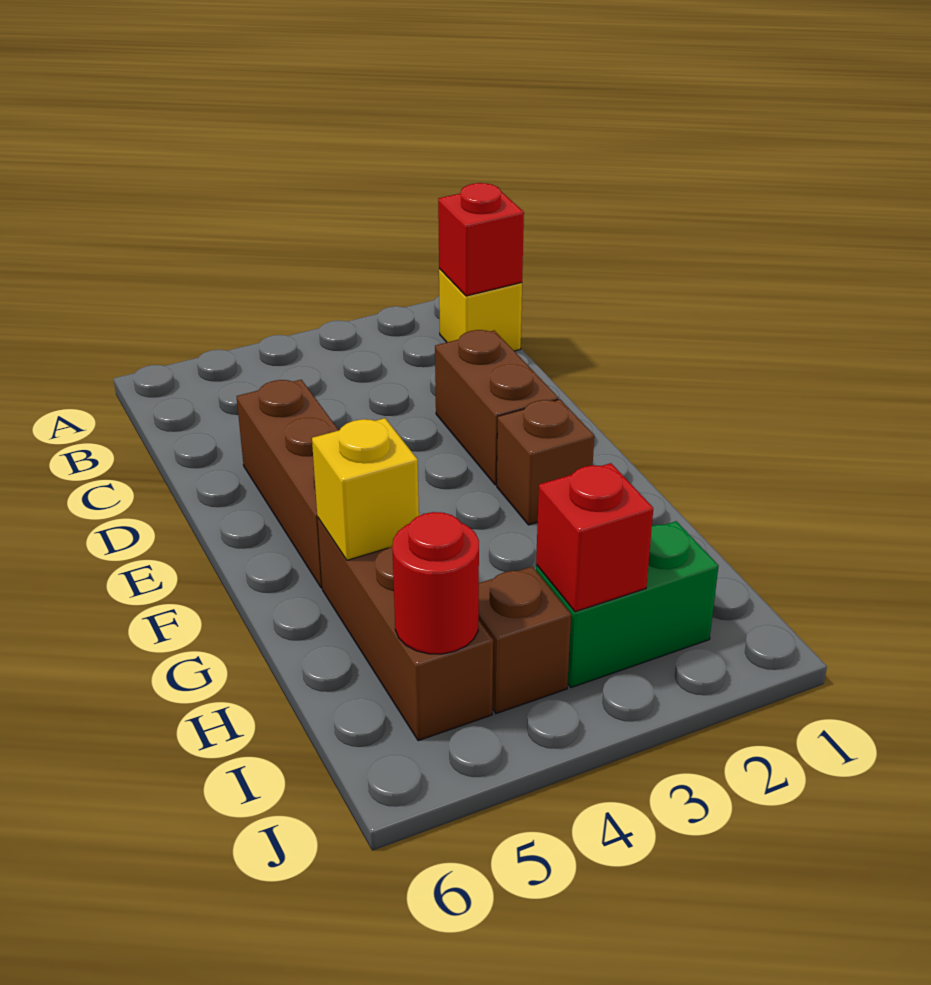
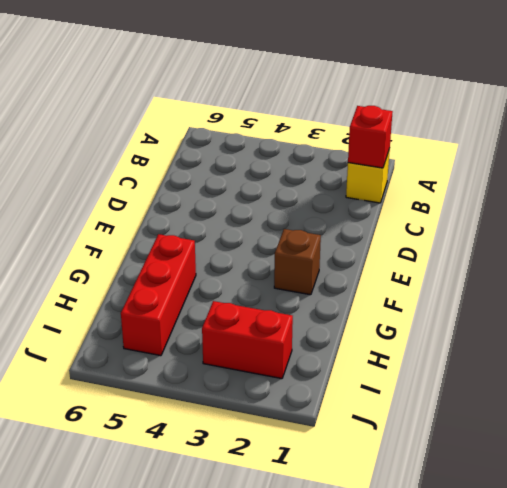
red 1x3 brick [121,234,196,356] -> brown 1x3 brick [317,517,493,741]
red 1x2 brick [202,301,293,379] -> green 1x2 brick [536,521,719,688]
none -> brown 1x2 brick [435,330,558,485]
none -> brown 1x3 brick [237,380,339,588]

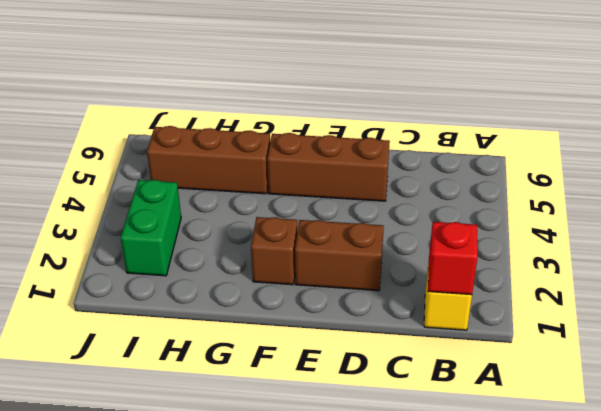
none -> brown 1x1 brick [478,566,571,714]
none -> yellow 1x1 brick [312,418,419,560]

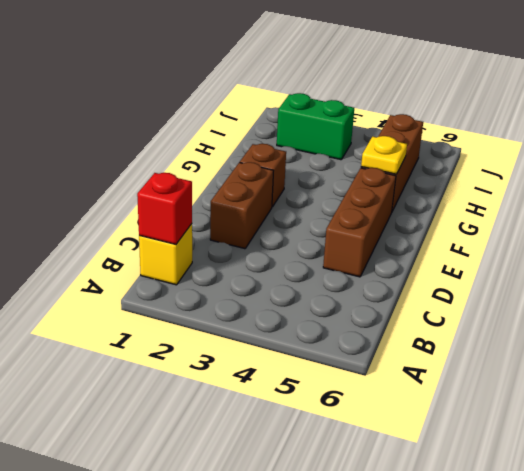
yellow 1x1 plate [361,136,407,174] -> yellow 1x1 brick [312,418,419,560]
none -> brown 1x1 brick [478,566,571,714]
none -> red 1x1 brick [536,463,653,612]

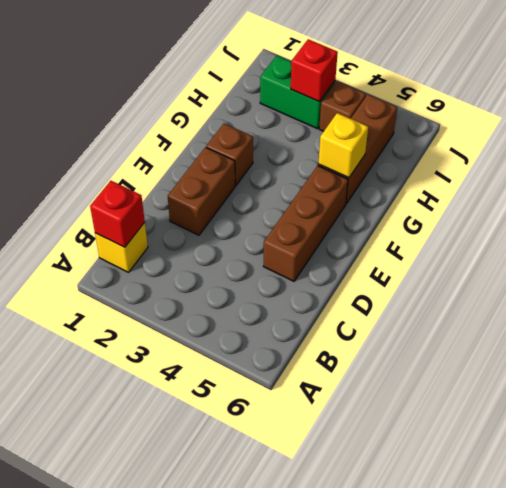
none -> red 1x1 round brick [392,512,479,654]

